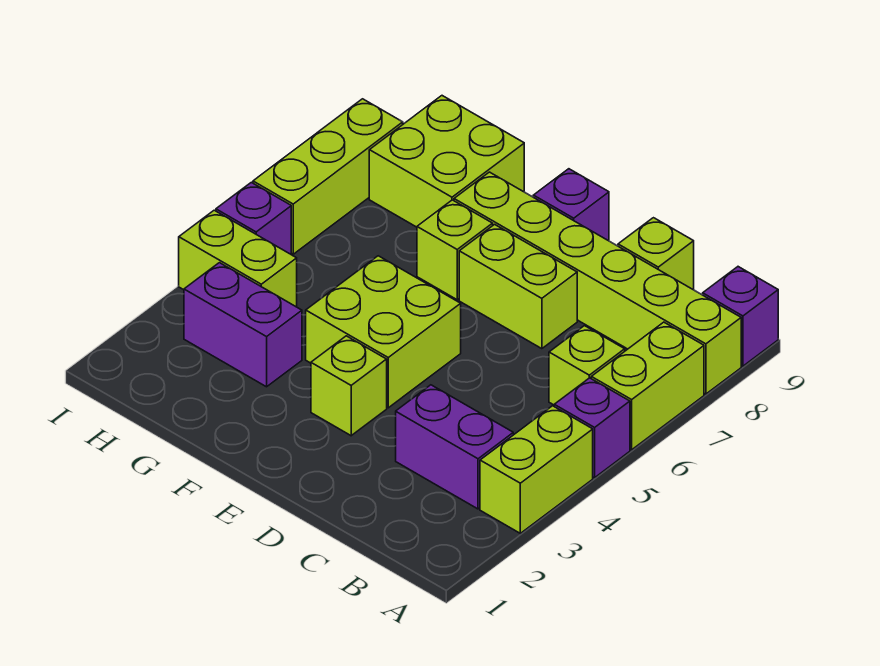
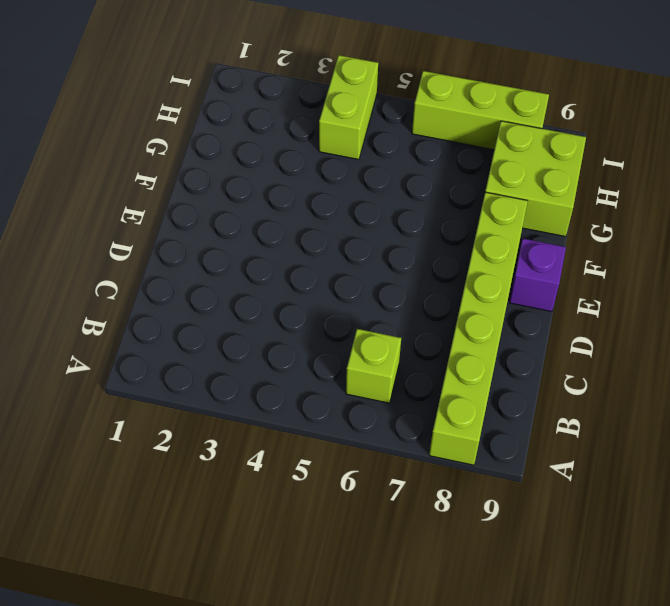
none -> lime 1x2 brick [480,406,593,533]
none -> purple 1x1 brick [554,378,630,478]
none -> lime 1x2 brick [591,322,704,450]

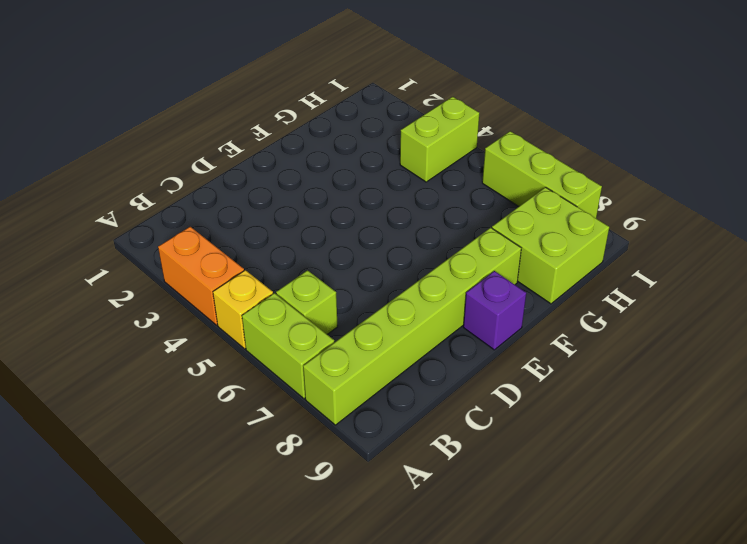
orange 1x2 brick [158,227,244,325] -> lime 1x2 brick [480,406,593,533]
yellow 1x1 brick [213,270,273,349] -> purple 1x1 brick [554,378,630,478]
none -> purple 1x1 brick [703,267,778,366]
none -> purple 1x2 brick [396,385,513,509]
none -> lime 1x1 brick [618,218,694,290]

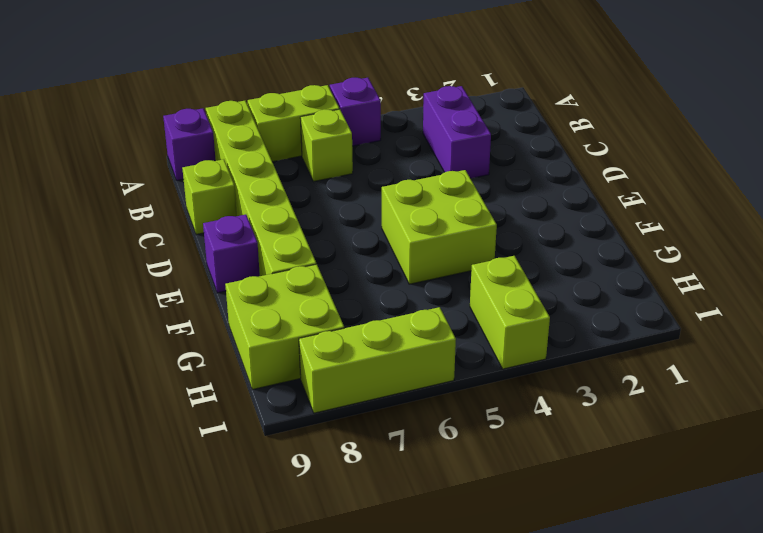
none -> lime 1x2 brick [480,406,593,533]
none -> lime 1x2 brick [459,224,577,349]
none -> lime 1x1 brick [311,336,387,436]

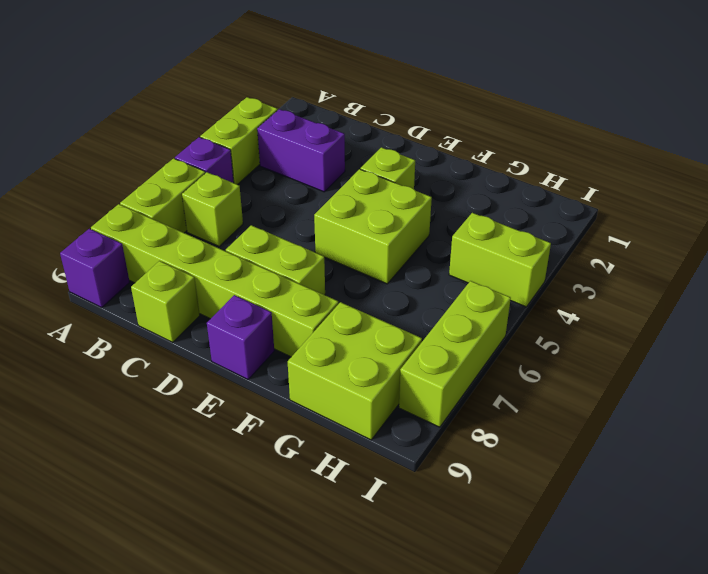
none -> lime 1x1 brick [417,200,493,300]
none -> purple 1x2 brick [184,263,302,387]
none -> purple 1x1 brick [216,182,291,254]

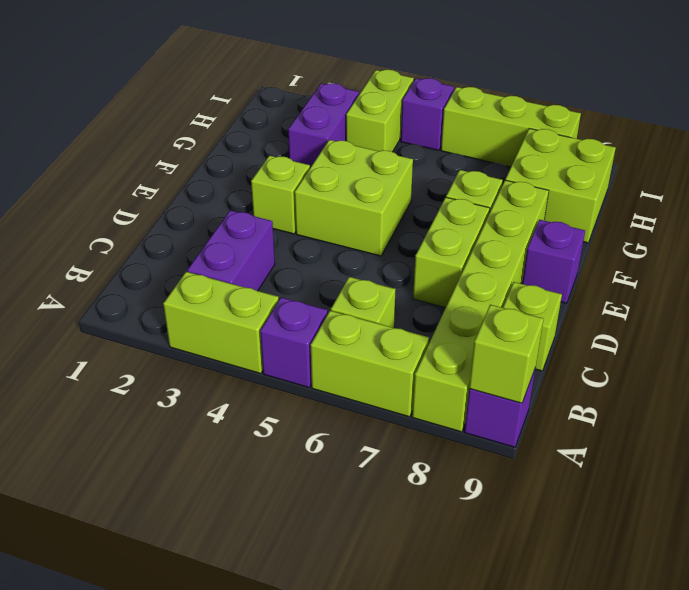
lime 1x1 brick [469,305,543,403] -> none

